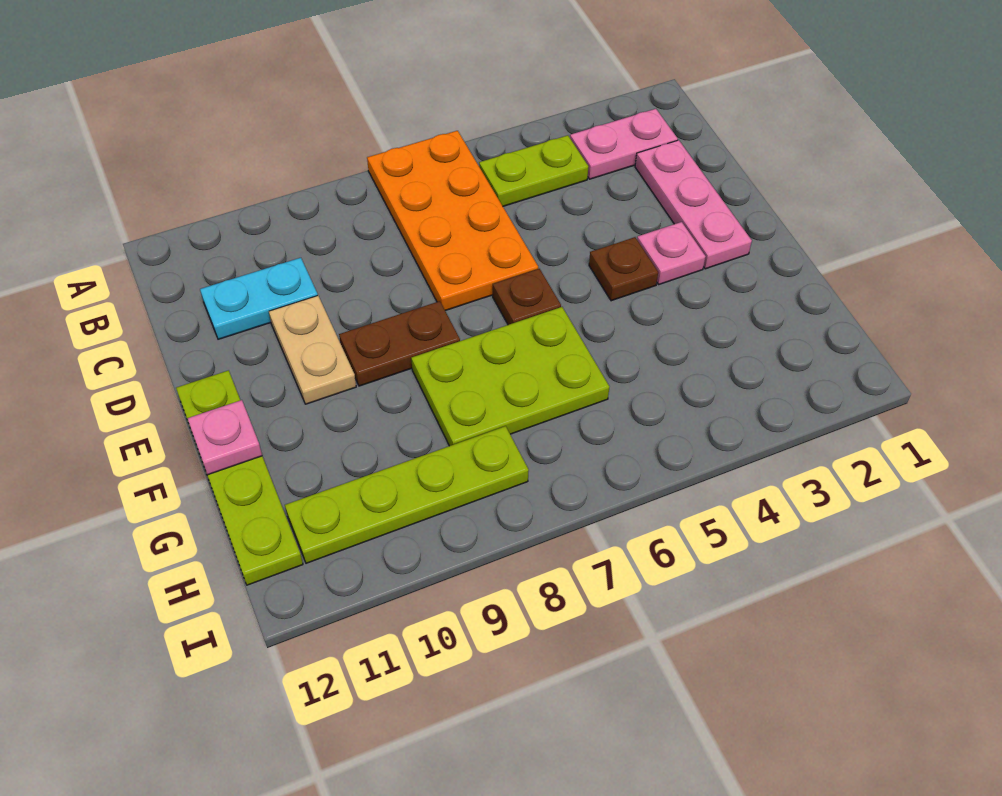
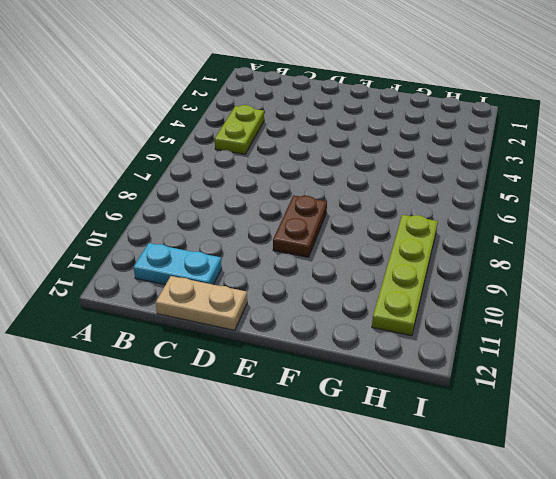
cyan 1x2 plate [134,243,222,285] -> cyan 1x2 plate turned to [200,258,318,339]
tan 1x2 plate [156,276,247,330] -> tan 1x2 plate moved to [269,296,356,404]
none -> orange 2x4 plate [367,131,538,311]
none -> pink 1x2 plate [570,109,678,179]
none -> pink 1x3 plate [635,140,752,269]

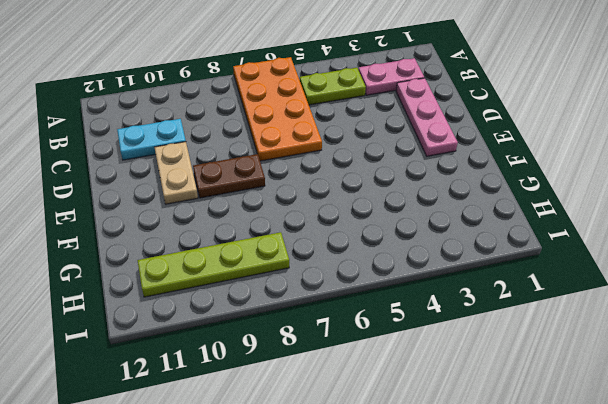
none -> pink 1x1 plate [637,222,706,284]
none -> brown 1x1 plate [589,237,658,301]
none -> brown 1x1 plate [493,269,561,325]

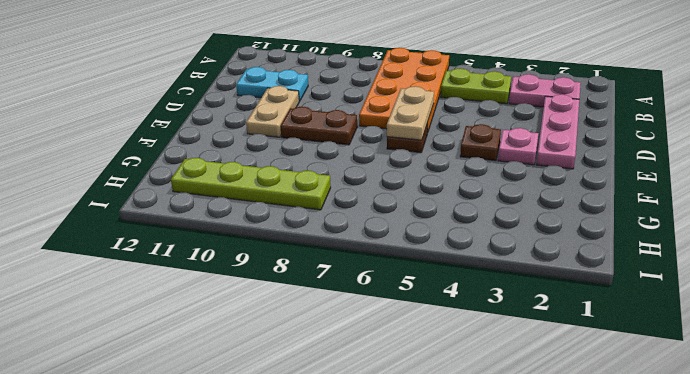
tan 1x2 plate [387,86,434,140] -> none
none -> lime 1x4 plate [176,370,303,585]
none -> lime 2x3 plate [411,307,609,446]
none -> pink 1x1 plate [187,400,262,475]

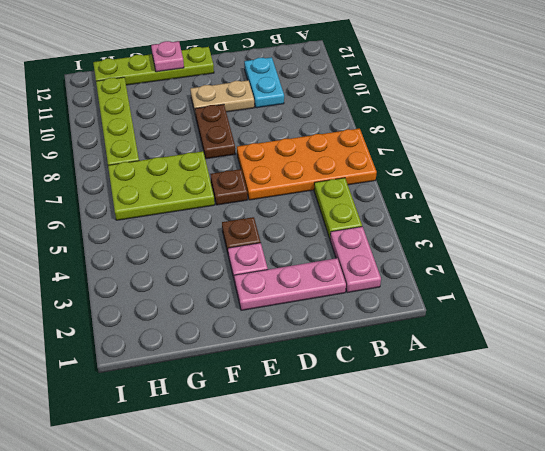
lime 2x3 plate [108,151,215,220] -> lime 2x3 plate turned to [411,307,609,446]

